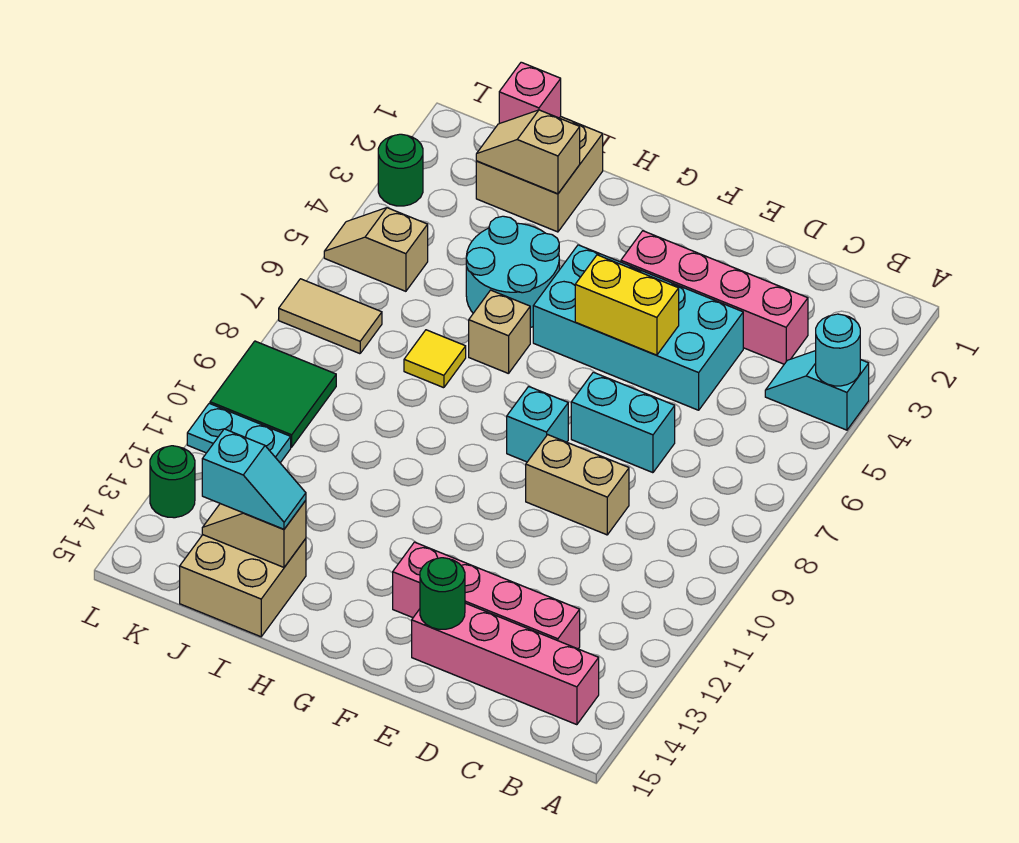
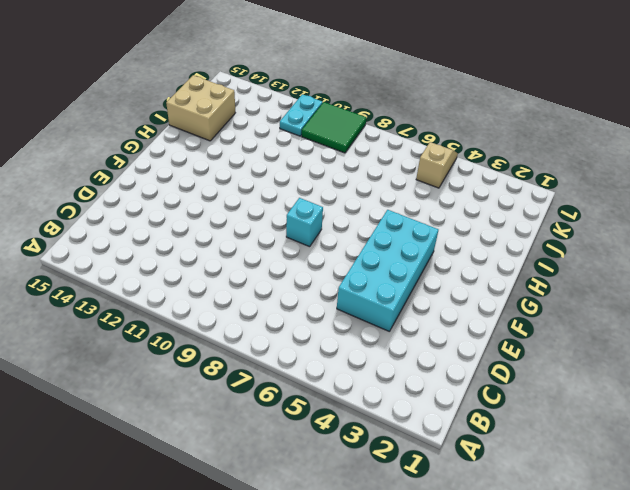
none -> cyan 1x2 slope [765,351,869,430]
none -> pink 1x4 brick [412,603,599,725]
none -> pink 1x4 brick [621,231,808,364]

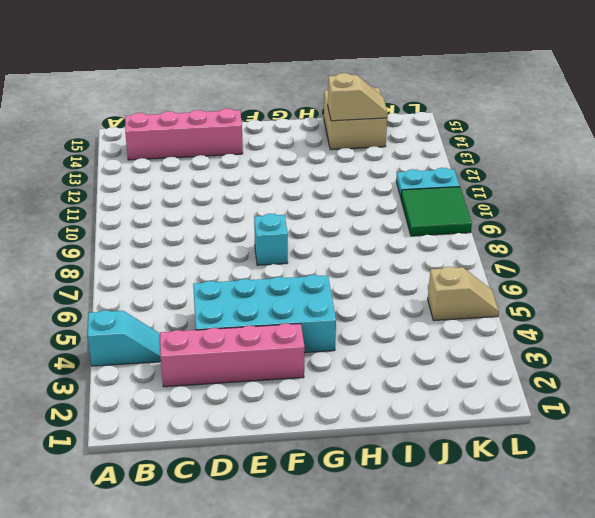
none -> pink 1x4 brick [393,542,580,649]
none -> cyan 1x2 brick [571,372,675,473]
none -> tan 1x2 brick [526,435,629,535]

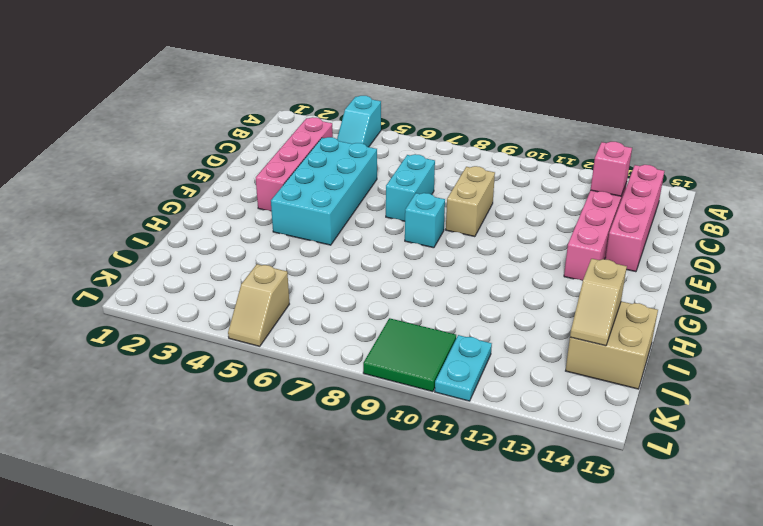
pink 1x1 brick [591,142,632,196] -> pink 1x1 brick moved to [499,62,561,124]
none -> cyan 2x2 round brick [466,216,559,327]
none -> tan 1x1 brick [469,290,530,374]
none -> tan 2x2 brick [476,117,603,232]

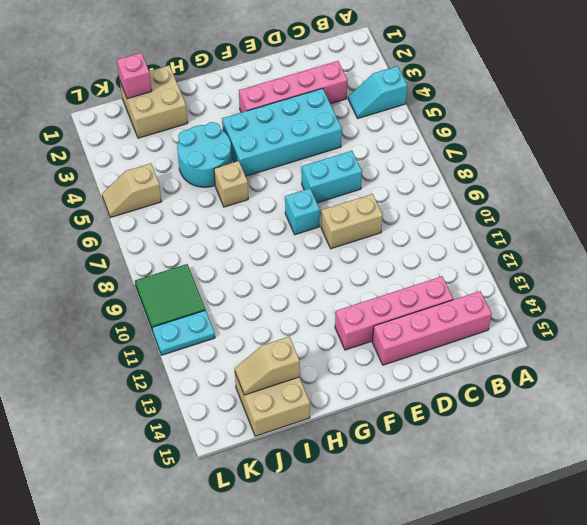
none -> yellow 1x1 tile [404,330,466,388]
none -> tan 1x2 tile [279,279,382,354]
none -> green 1x1 round brick [378,134,423,206]

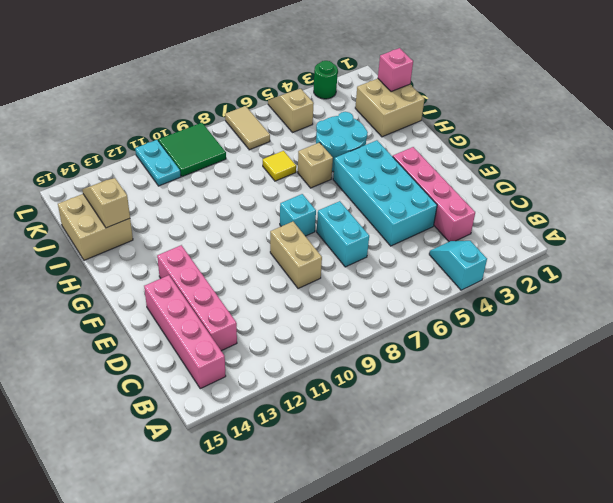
none -> green 1x1 round brick [150,446,195,518]
none -> cyan 1x1 round brick [816,314,861,386]
none -> yellow 1x2 brick [575,255,679,355]

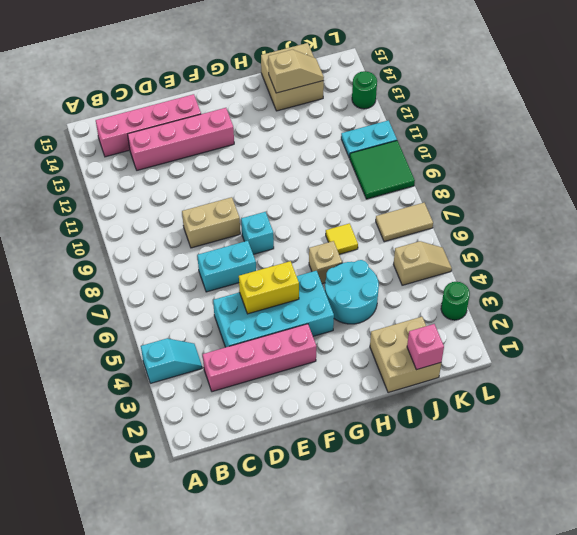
none -> cyan 1x1 round brick [816,314,861,386]
none -> green 1x1 round brick [420,558,465,629]
none -> tan 1x2 slope [476,110,580,194]

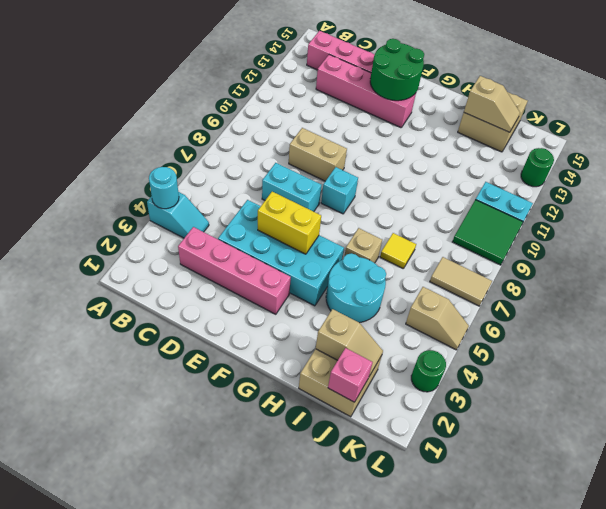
green 2x2 round brick [370,39,424,101] -> green 1x1 round brick [420,558,465,629]
none -> cyan 1x2 slope [202,429,306,529]

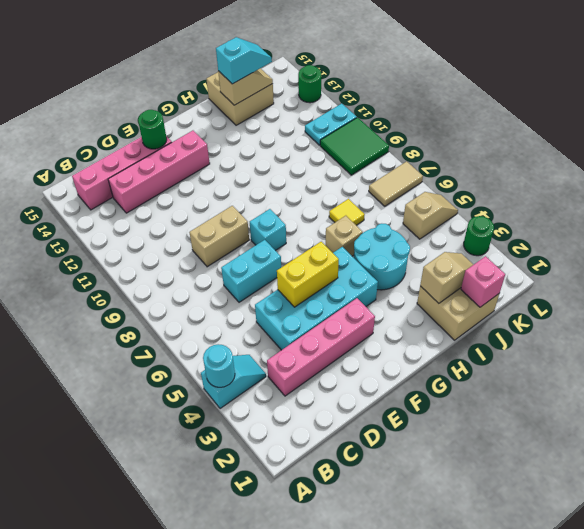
cyan 1x2 slope [216,37,272,84] -> cyan 1x2 slope turned to [202,429,306,529]

